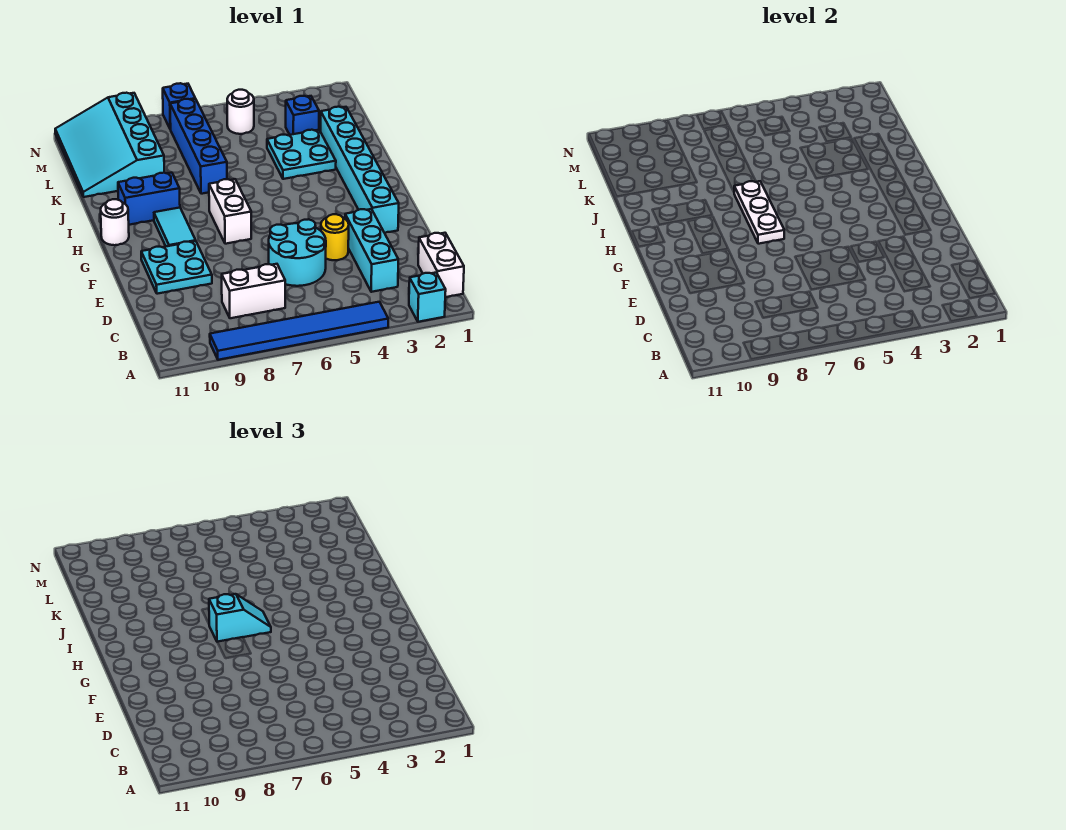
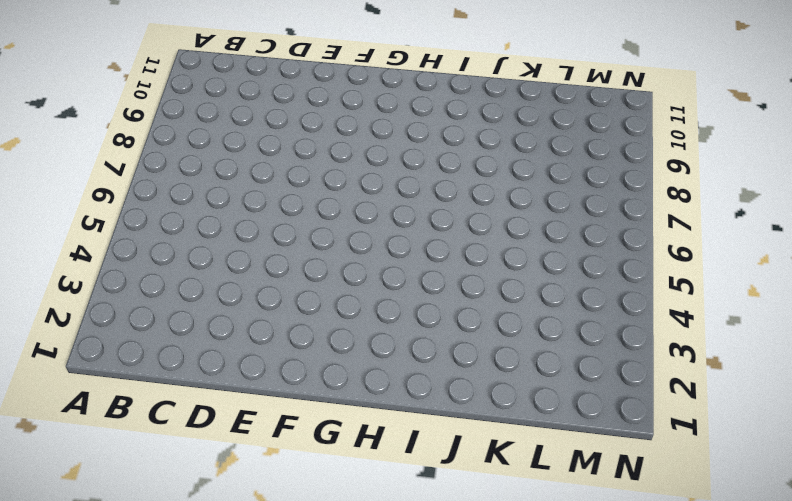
none -> cyan 1x1 brick [409,273,446,322]
none -> blue 1x6 tile [210,302,388,360]
none -> white 1x2 brick [418,233,464,297]

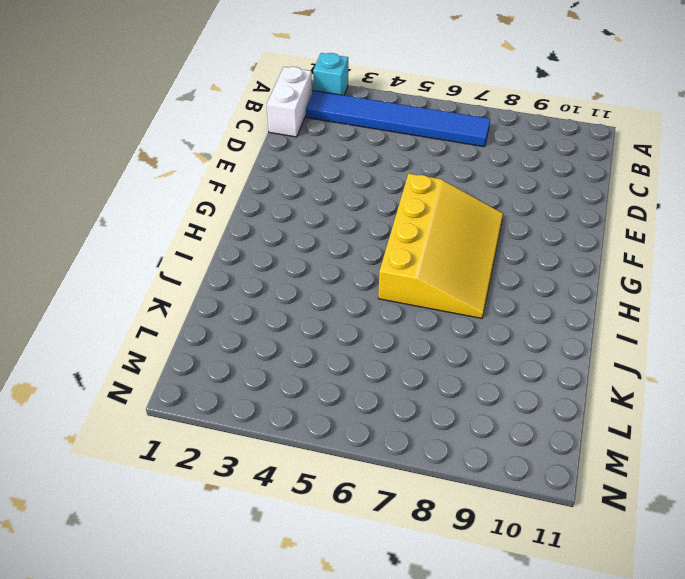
blue 1x6 tile [306,91,490,147] -> blue 1x6 tile moved to [210,302,388,360]
yellow 3x4 slope [378,174,503,318] -> white 1x2 brick [209,179,251,244]
none -> cyan 1x3 brick [345,209,398,292]
none -> white 1x2 brick [222,264,285,318]
none -> cyan 2x2 round brick [269,219,326,286]

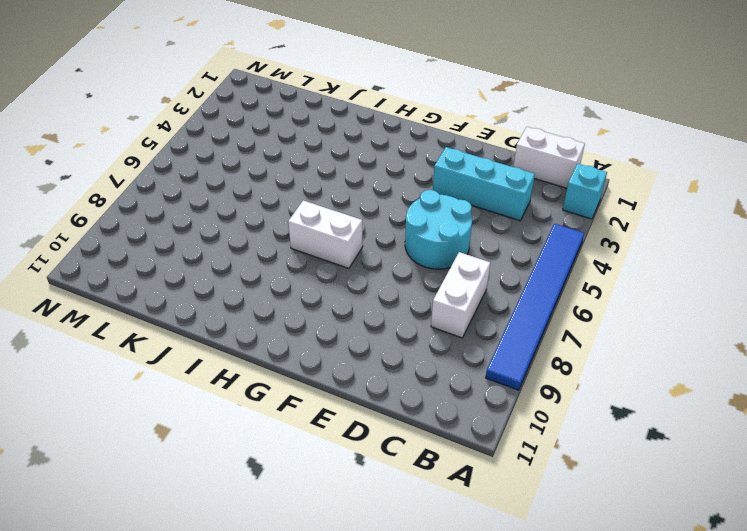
none -> yellow 1x1 round brick [321,214,349,260]
none -> cyan 2x2 plate [141,241,212,294]
none -> cyan 1x6 brick [321,107,399,233]

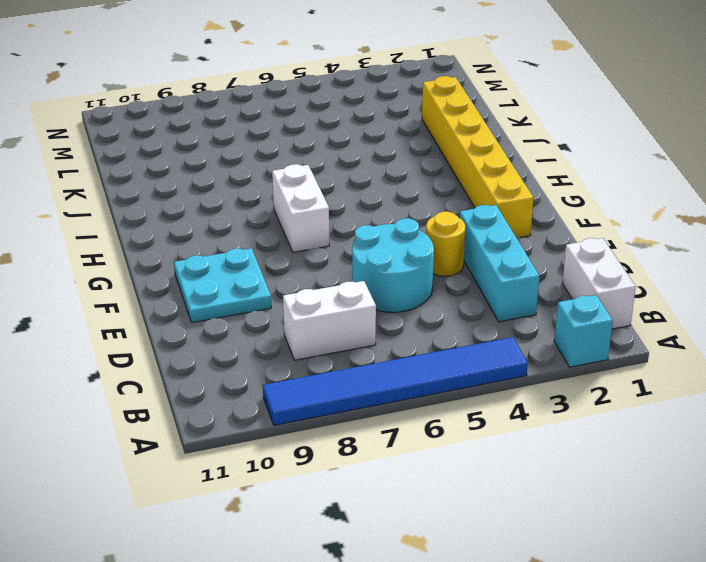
yellow 1x6 brick [422,76,534,238] -> cyan 1x6 brick [321,107,399,233]
none -> cyan 1x2 tile [154,208,196,246]
none -> white 1x1 round brick [101,199,129,245]
none -> blue 1x2 brick [118,173,180,225]

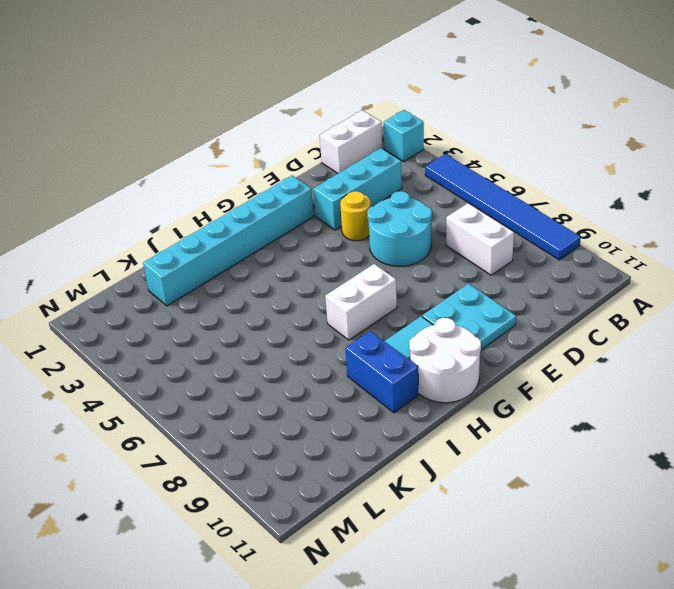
white 2x2 round brick [409,318,481,403] -> white 1x1 round brick [101,199,129,245]
none -> cyan 2x2 plate [267,130,336,179]
none -> blue 1x4 brick [170,99,227,194]
none -> cyan 3x4 slope [55,93,164,197]

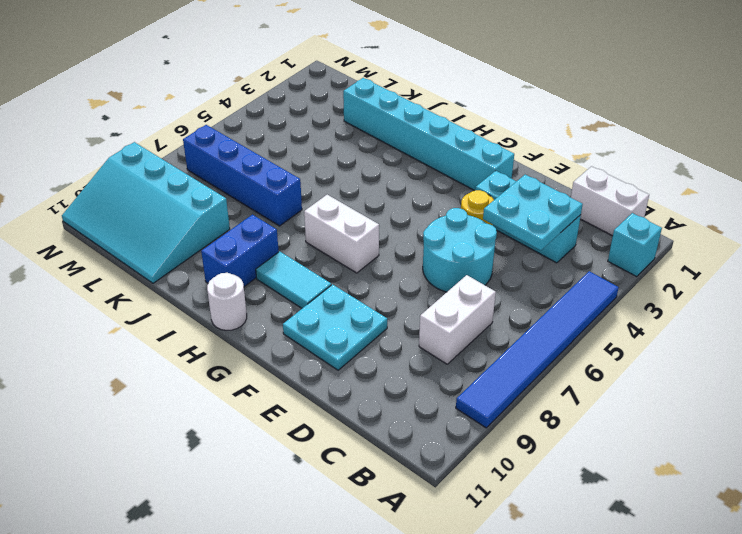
cyan 2x2 plate [483,175,583,250] -> cyan 2x2 plate moved to [267,130,336,179]
none -> blue 1x1 brick [286,96,319,135]
none -> white 1x1 round brick [227,90,254,134]
none -> blue 1x1 brick [163,83,195,129]

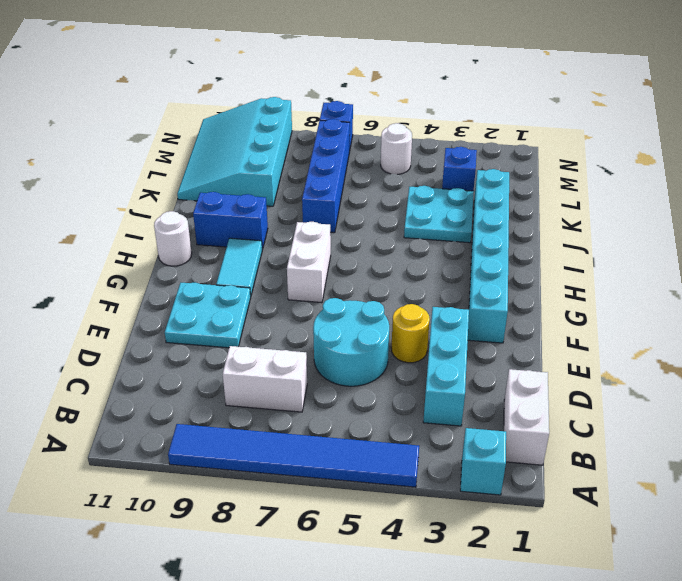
none -> white 1x3 plate [734,181,784,244]
none -> cyan 1x2 slope [209,594,271,642]

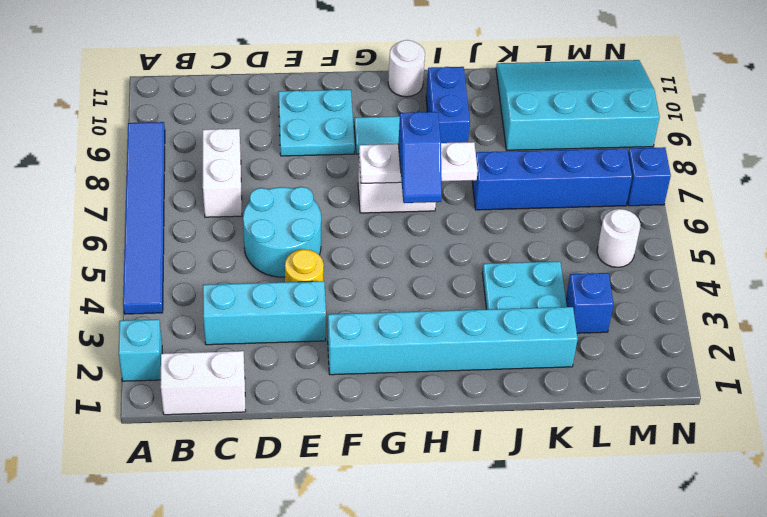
blue 1x2 slope [398,112,442,203] -> cyan 1x2 slope [209,594,271,642]

